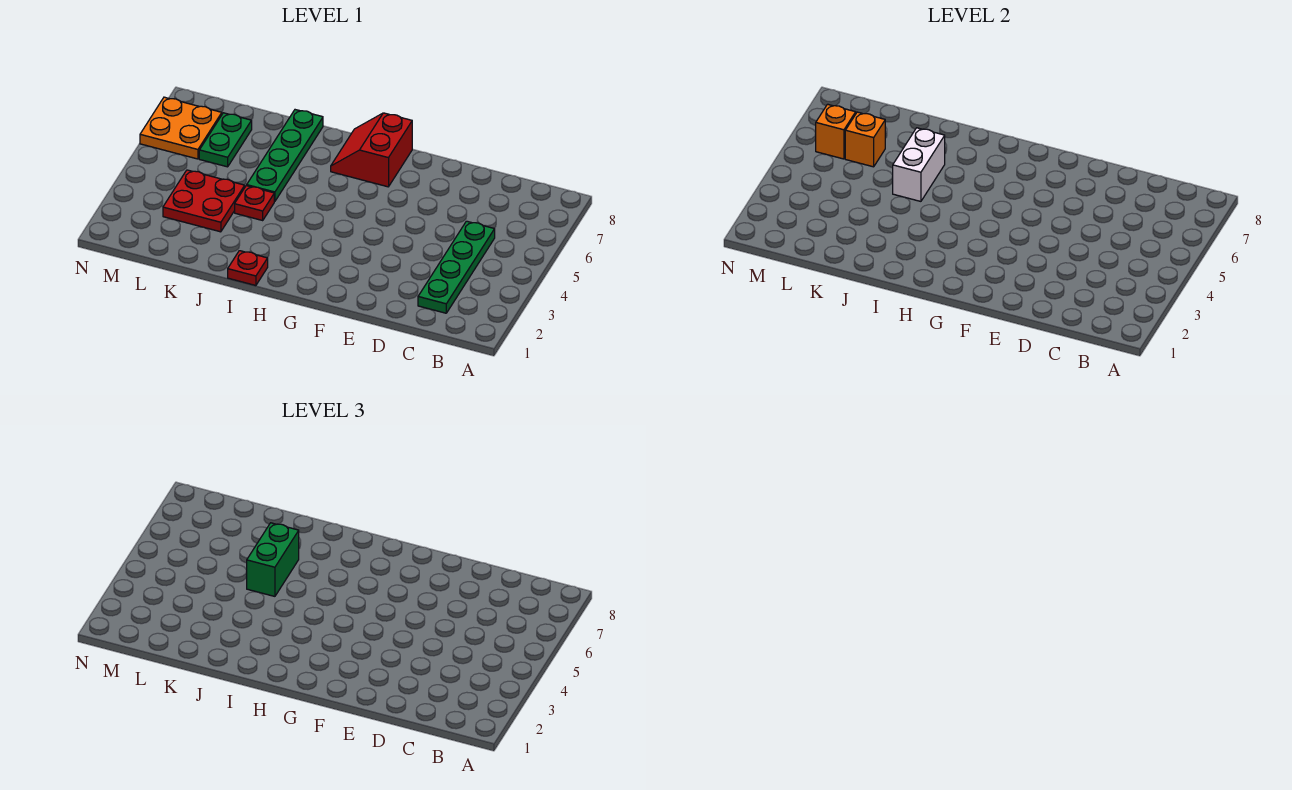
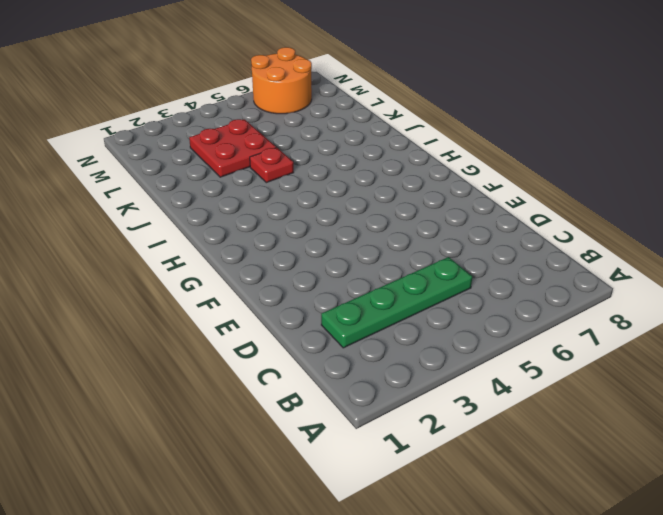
orange 2x2 round brick [251,47,312,114] -> orange 2x2 plate [140,97,222,159]
none -> red 2x2 slope [331,113,412,187]
none -> red 1x1 plate [228,251,268,285]
none -> green 1x4 plate [247,110,323,201]

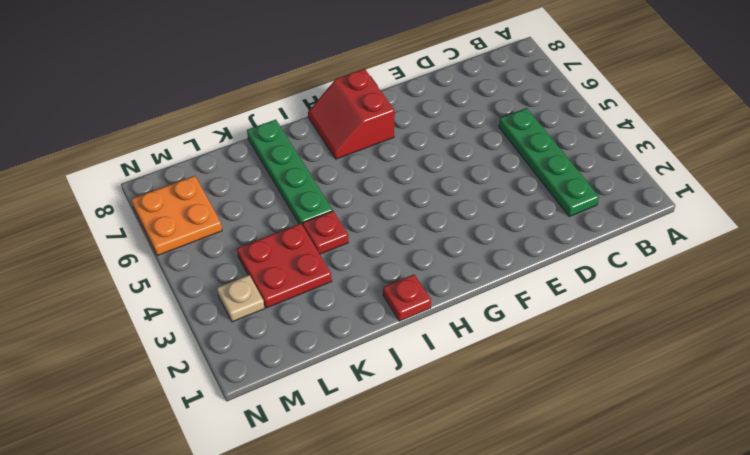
tan 1x1 plate [217,275,265,322] -> none
none -> green 1x2 plate [199,113,252,167]
none -> white 1x2 brick [893,128,945,201]
none -> orange 1x1 brick [845,112,885,167]

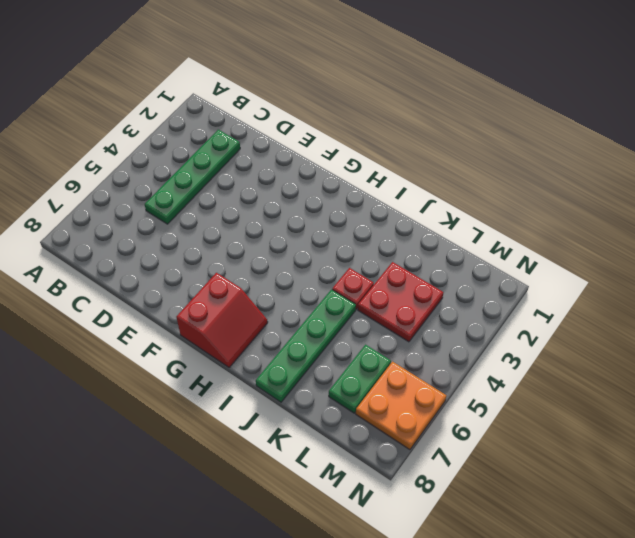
none -> red 1x1 plate [228,251,268,285]
none -> white 1x2 brick [893,128,945,201]
none -> orange 1x1 brick [845,112,885,167]

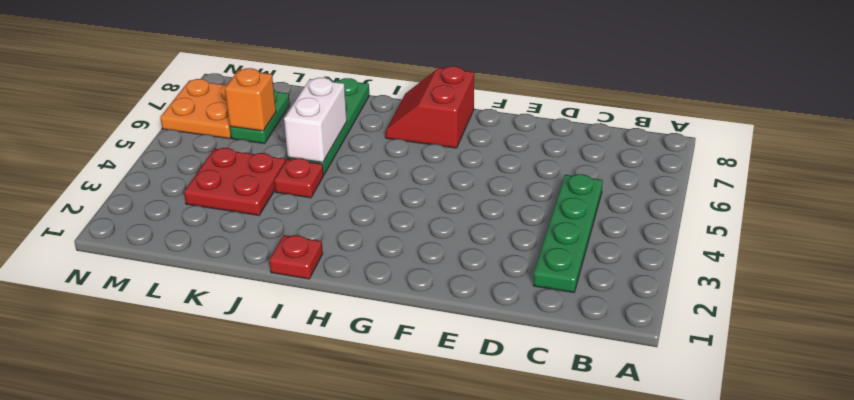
none -> orange 1x1 brick [816,104,856,159]
none -> green 1x2 brick [247,523,299,596]

